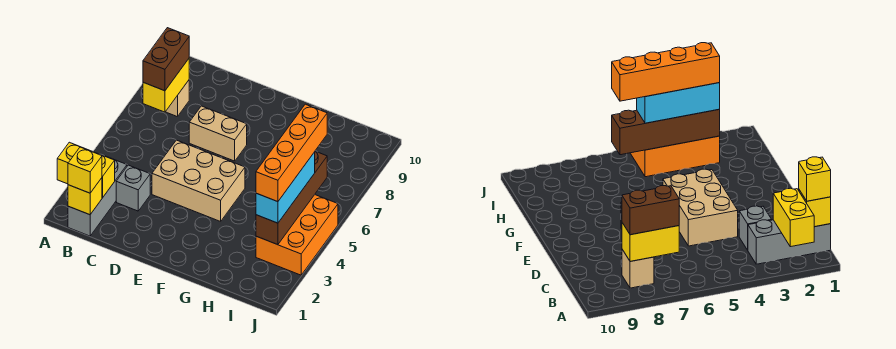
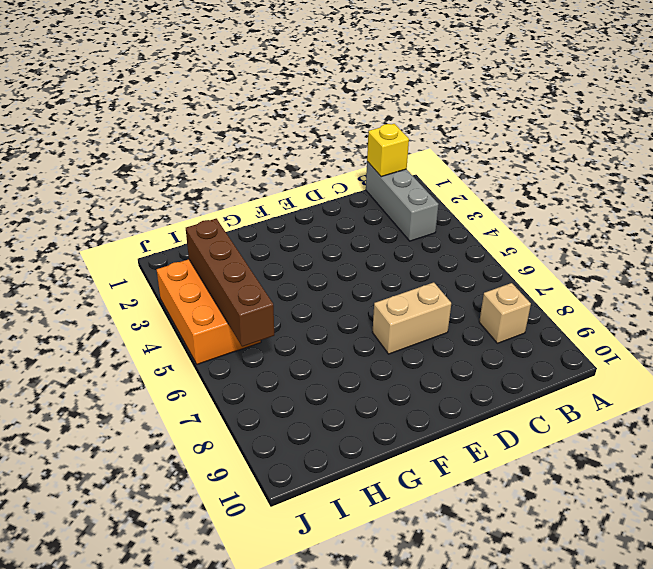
none -> grey 1x1 brick [116,165,150,211]
none -> tan 2x3 brick [152,140,245,221]
none -> yellow 1x2 brick [57,142,115,198]

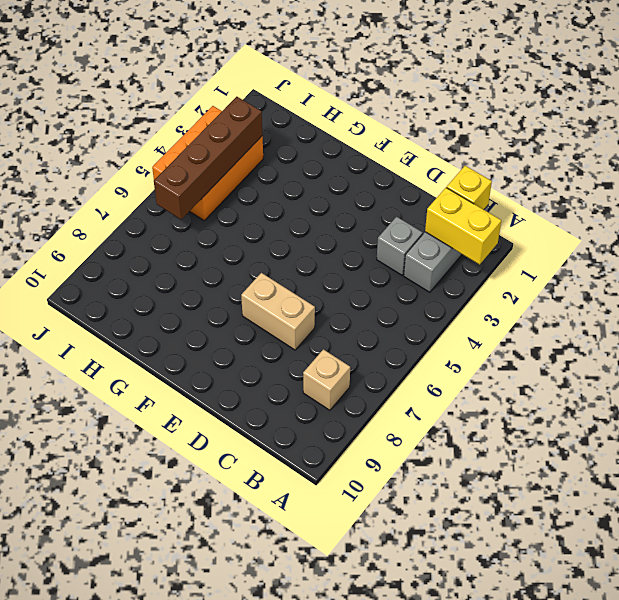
none -> tan 2x3 brick [152,140,245,221]
none -> yellow 1x2 brick [143,59,189,112]
none -> yellow 1x1 brick [68,147,102,193]

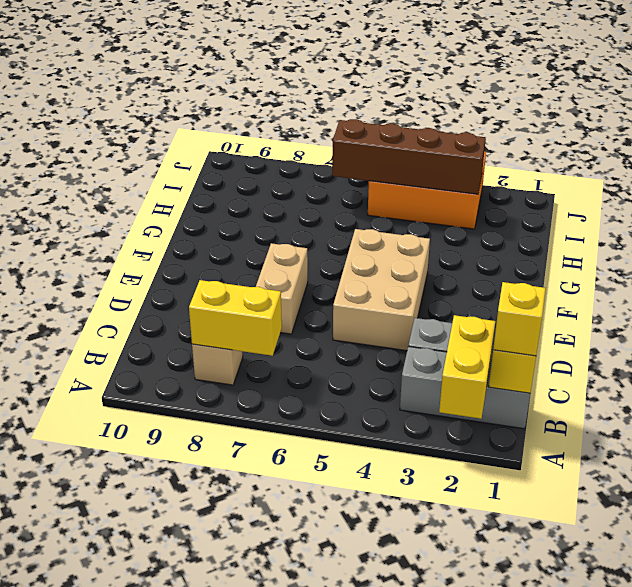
none -> brown 1x2 brick [143,28,189,91]
none -> cyan 1x3 brick [256,152,315,223]
none -> orange 1x4 brick [256,104,327,202]

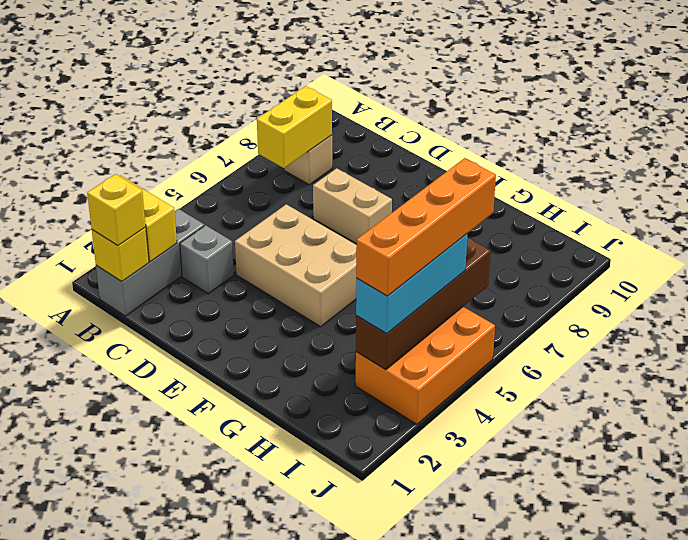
none -> brown 1x2 brick [143,28,189,91]

